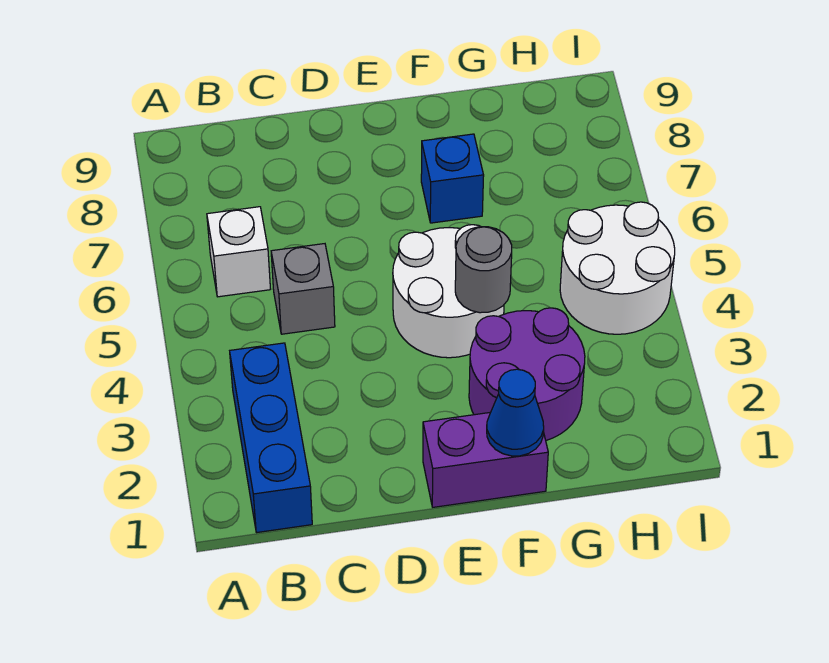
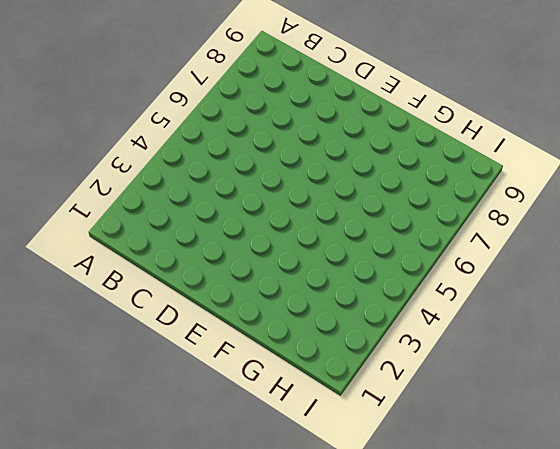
none -> blue 1x3 brick [230,343,312,533]
none -> white 1x1 brick [207,207,270,297]

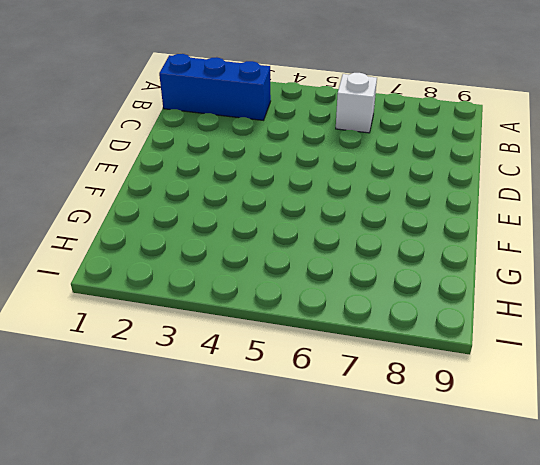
none -> grey 1x1 brick [271,244,335,334]
none -> purple 1x2 brick [423,413,548,507]

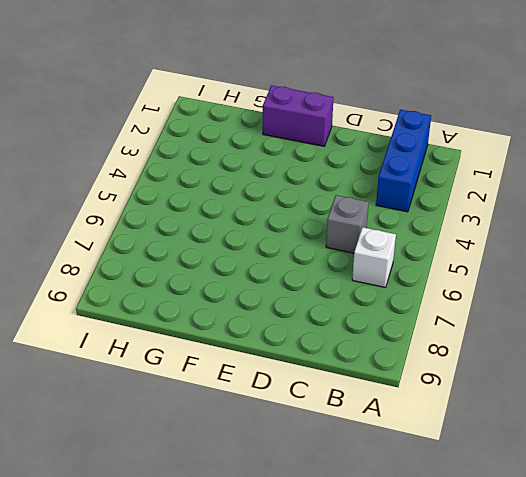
none -> white 2x2 round brick [393,225,504,358]
none -> purple 2x2 round brick [469,308,585,440]

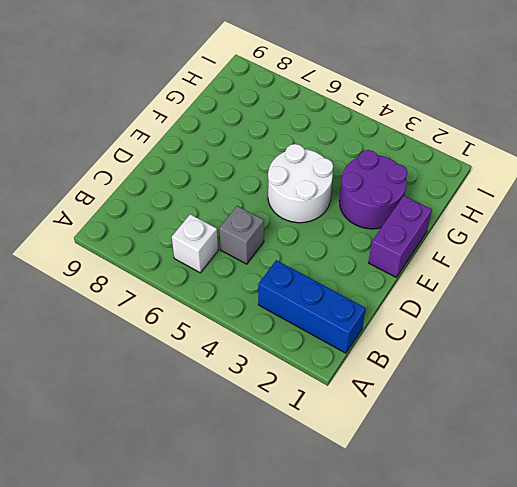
none -> blue 1x1 brick [421,134,484,223]
none -> white 2x2 round brick [560,202,675,334]

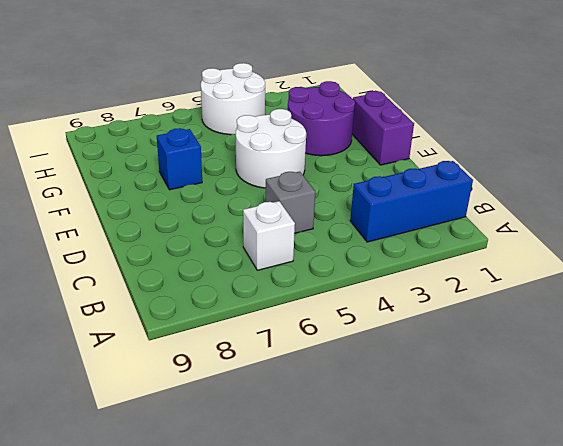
none -> blue 1x1 cone [487,369,544,456]
none -> grey 1x1 round brick [455,227,512,313]

